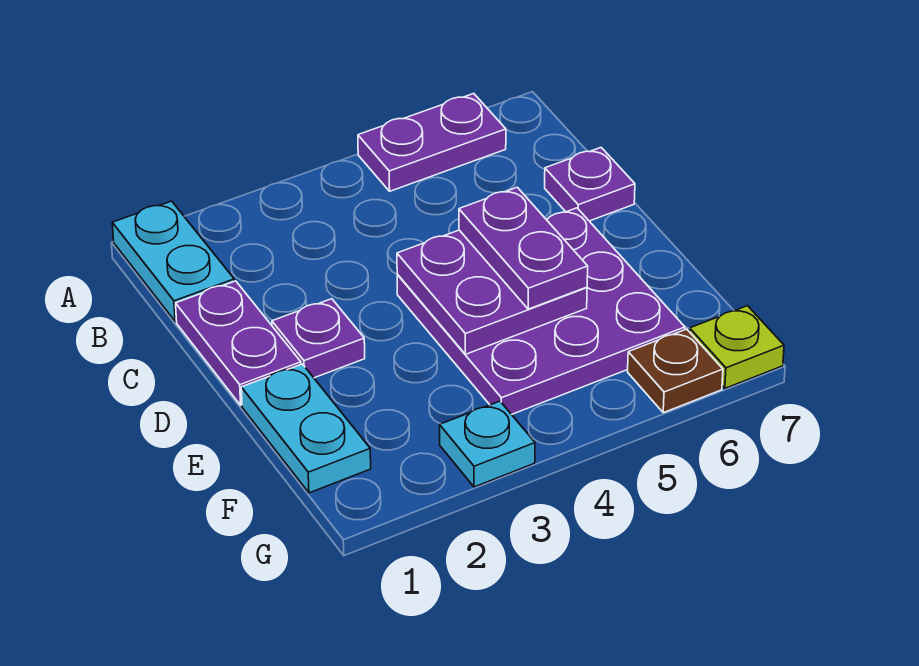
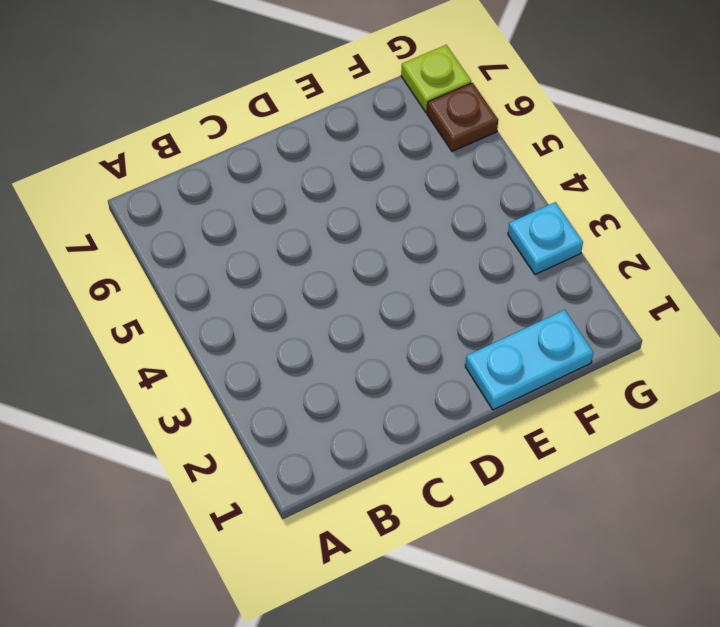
none -> cyan 1x2 plate [112,201,234,321]
none -> purple 1x2 plate [358,94,506,191]
none -> purple 1x2 plate [176,281,301,405]

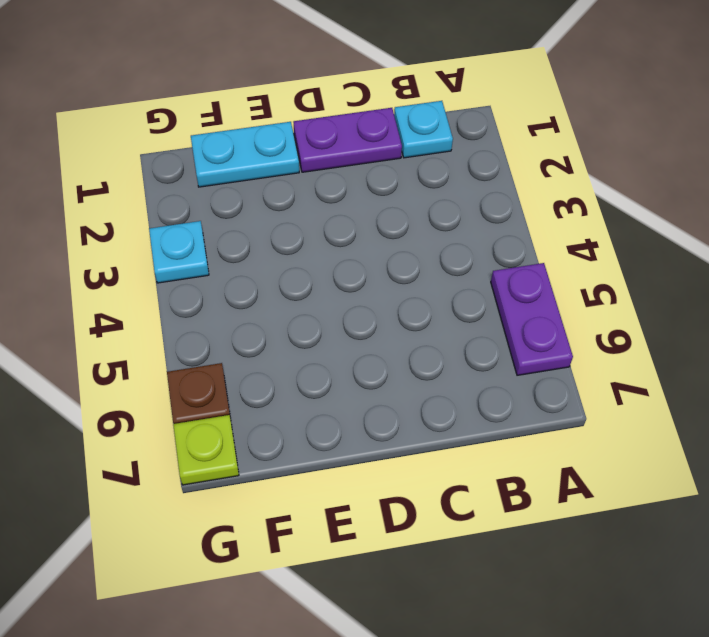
cyan 1x1 plate [394,101,453,158] -> cyan 1x2 plate [112,201,234,321]
none -> purple 1x1 plate [545,148,635,221]
none -> purple 1x1 plate [272,299,365,378]
none -> purple 3x3 plate [397,208,685,414]

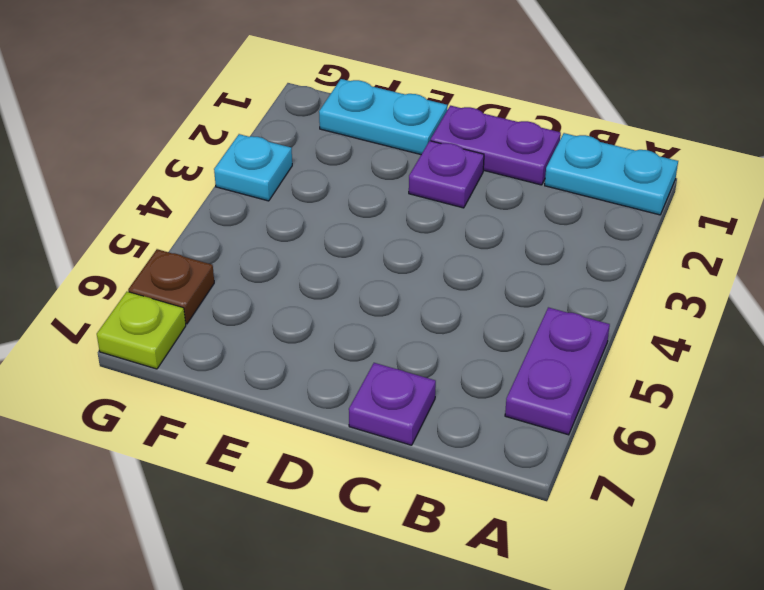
none -> purple 3x3 plate [397,208,685,414]
none -> purple 2x2 plate [397,230,587,354]
none -> purple 1x2 plate [459,187,588,309]

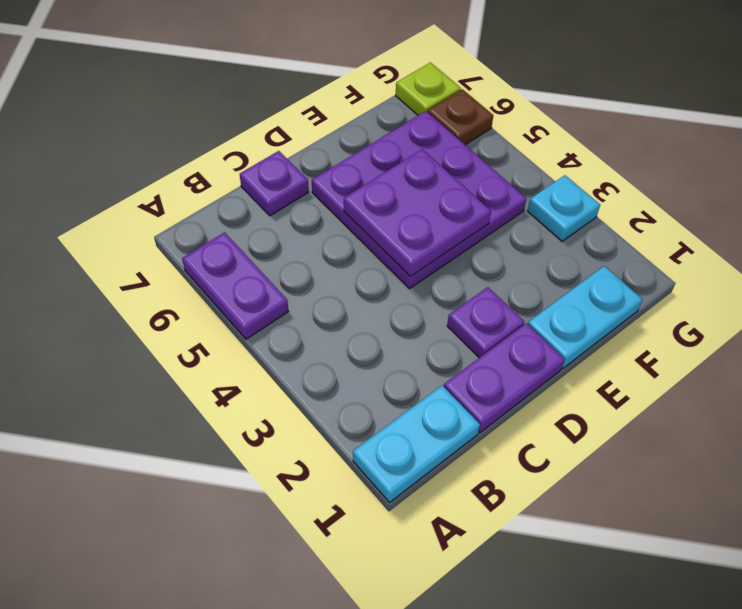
none -> purple 1x2 plate [459,187,588,309]

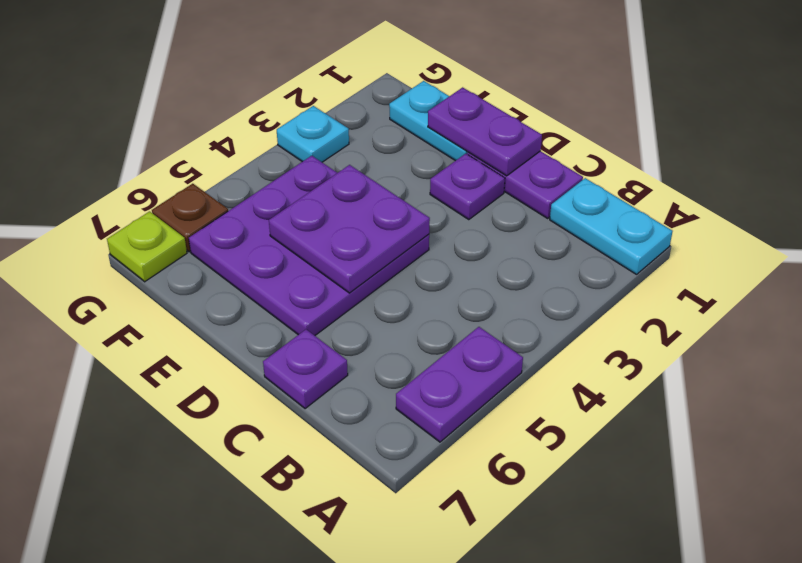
purple 1x2 plate [428,87,542,176] -> purple 1x2 plate moved to [459,187,588,309]

